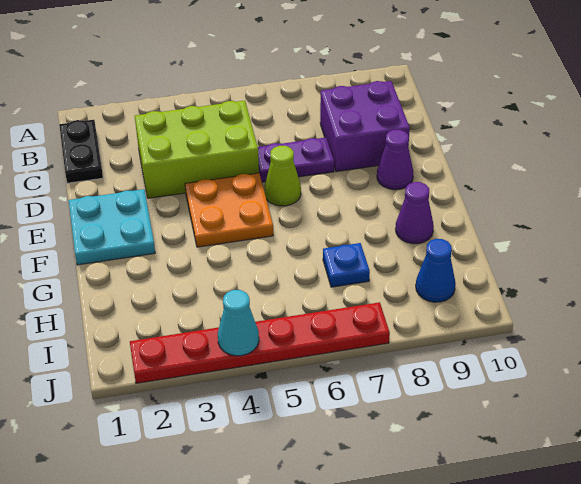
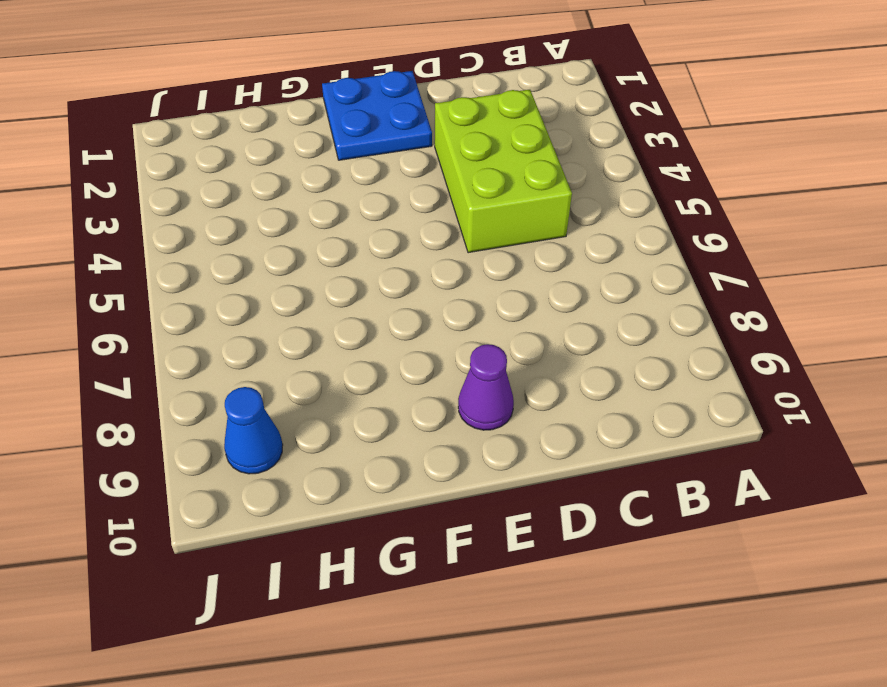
blue 2x2 plate [322,71,432,160] -> cyan 2x2 plate [69,189,155,265]
none -> black 1x2 plate [59,120,103,183]
none -> purple 2x2 brick [320,81,410,172]
none -> purple 1x2 plate [258,138,334,182]

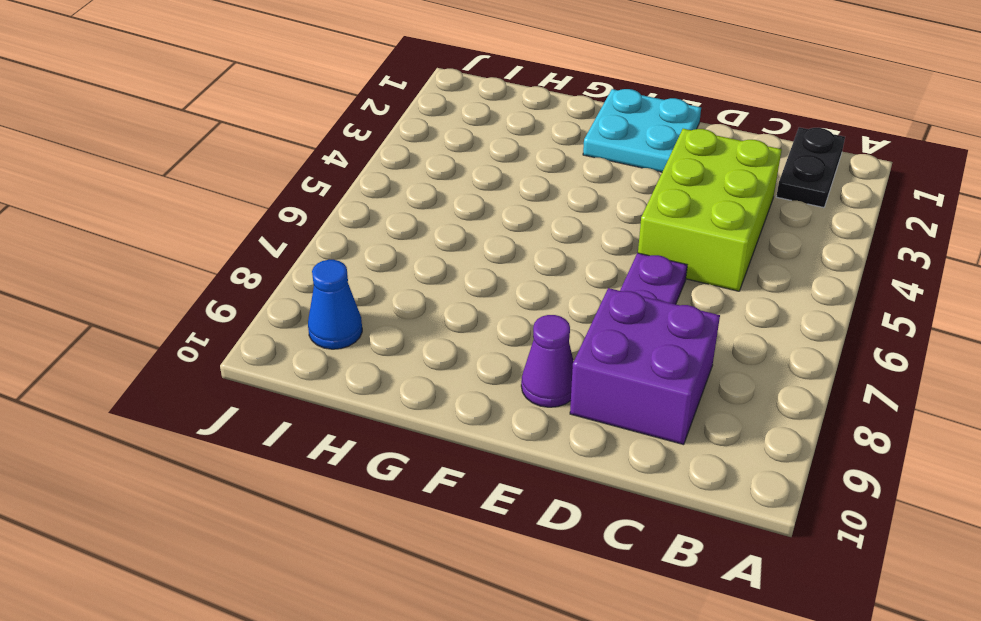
black 1x2 plate [776,127,845,208] -> black 1x2 plate turned to [59,120,103,183]
none -> orange 2x2 plate [185,173,273,247]
none -> lime 1x1 cone [265,146,301,206]
none -> purple 1x1 cone [395,182,434,244]

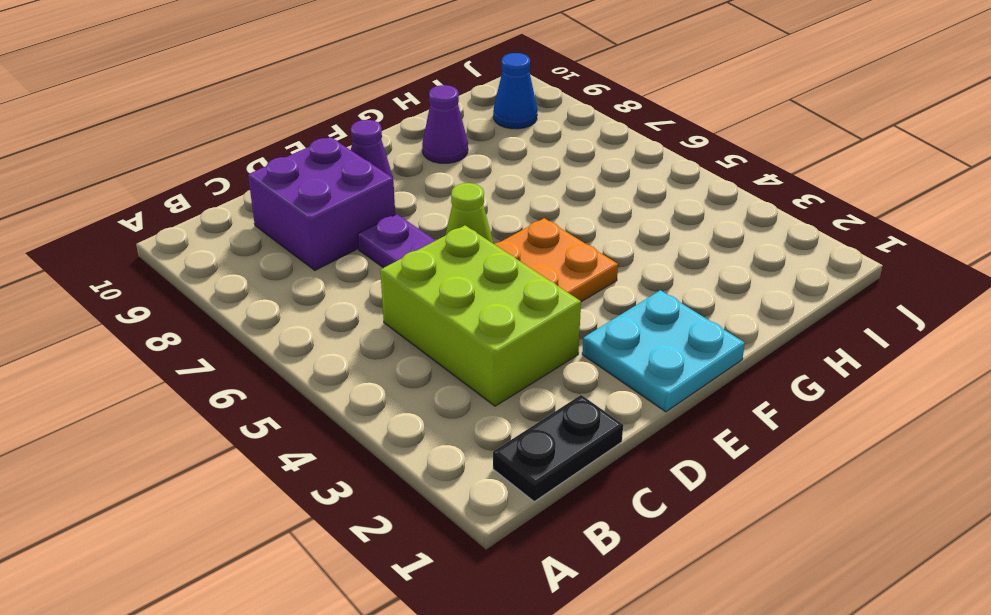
none -> blue 1x1 plate [323,243,370,287]
none -> red 1x6 plate [130,302,390,383]
none -> cyan 1x1 cone [218,290,259,356]

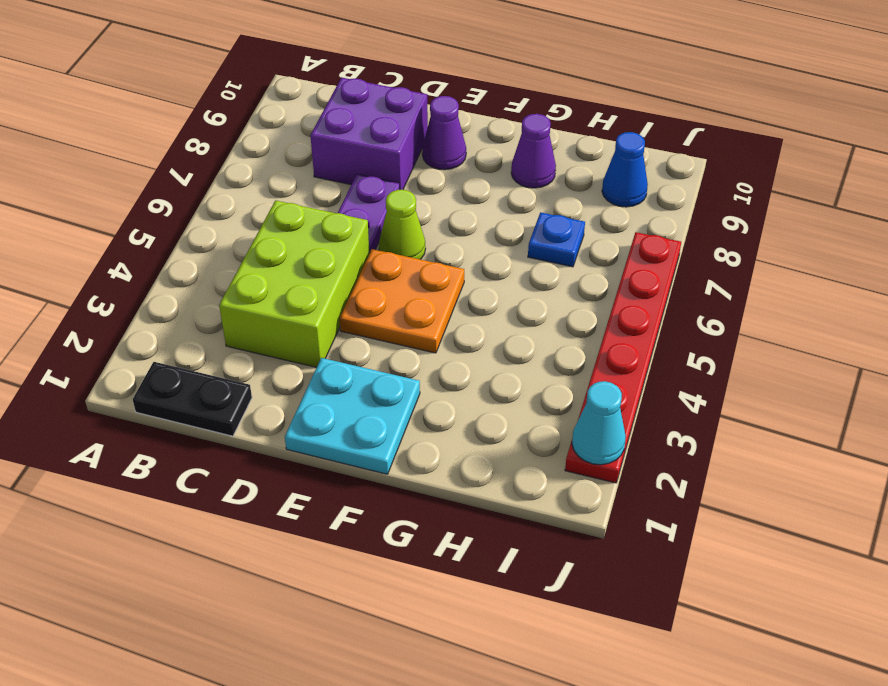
cyan 1x1 cone [572,381,626,465] -> cyan 1x1 cone moved to [218,290,259,356]

